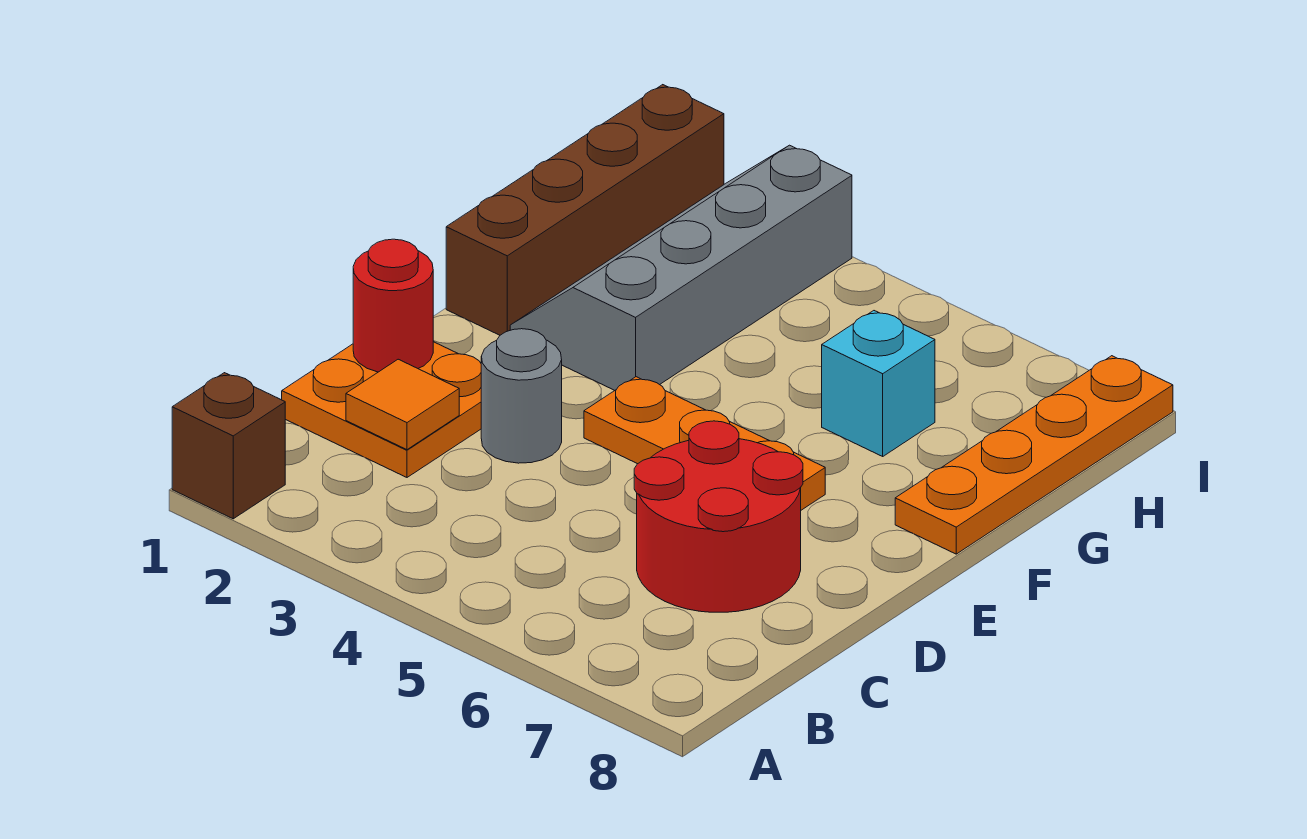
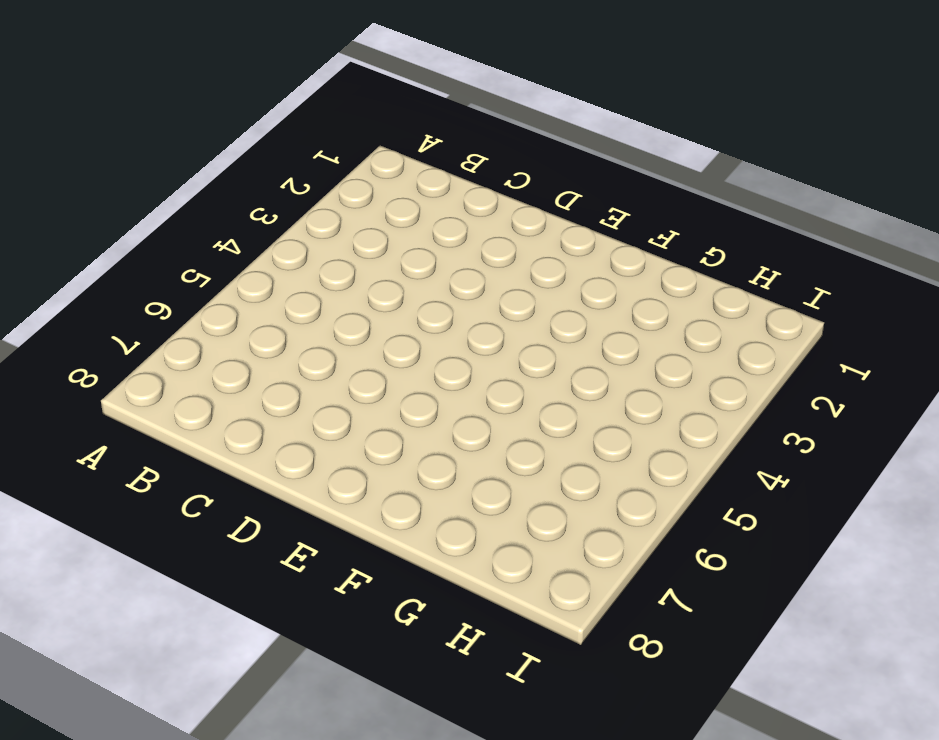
none -> brown 1x1 brick [172,373,285,519]
none -> orange 2x2 plate [282,342,481,477]

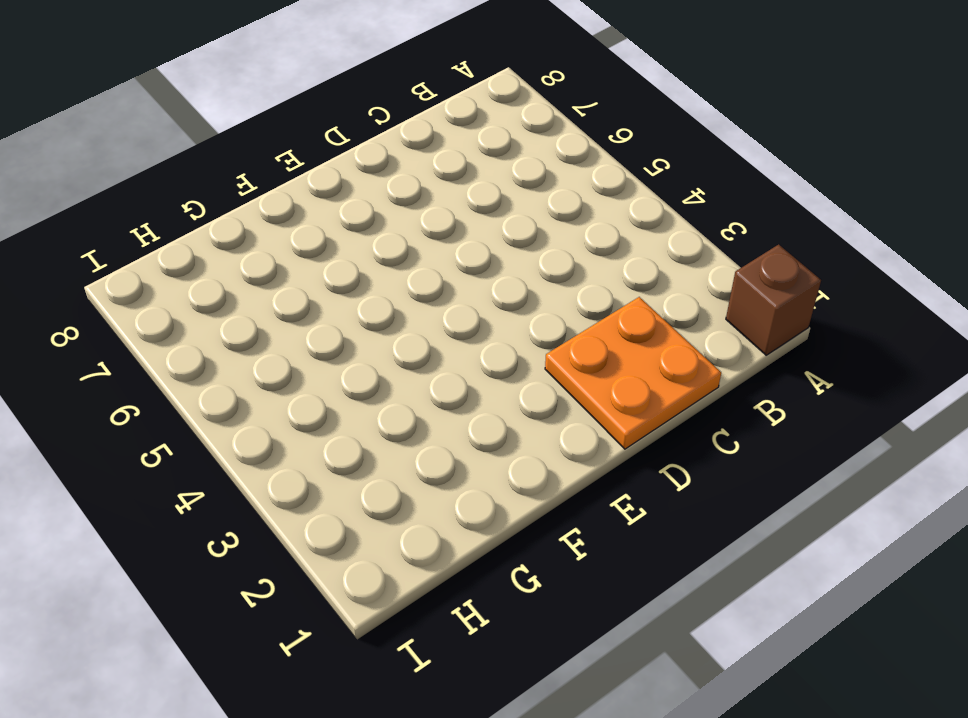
none -> red 2x2 round brick [634,421,803,612]
none -> grey 1x1 round brick [481,329,562,463]

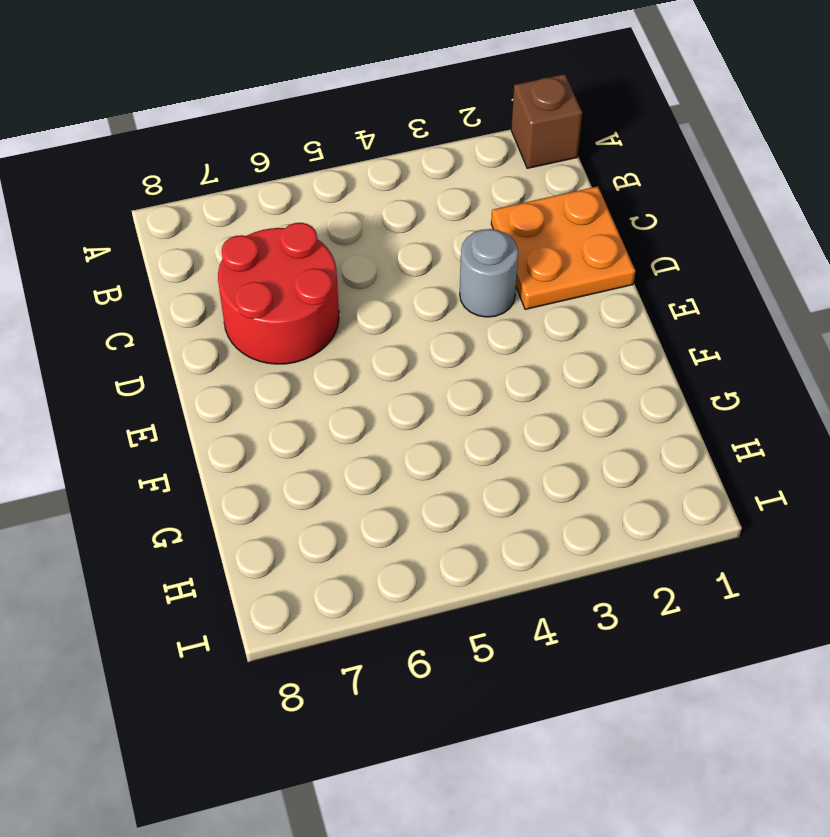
none -> orange 1x3 plate [584,377,825,510]
none -> brown 1x4 brick [446,85,724,335]

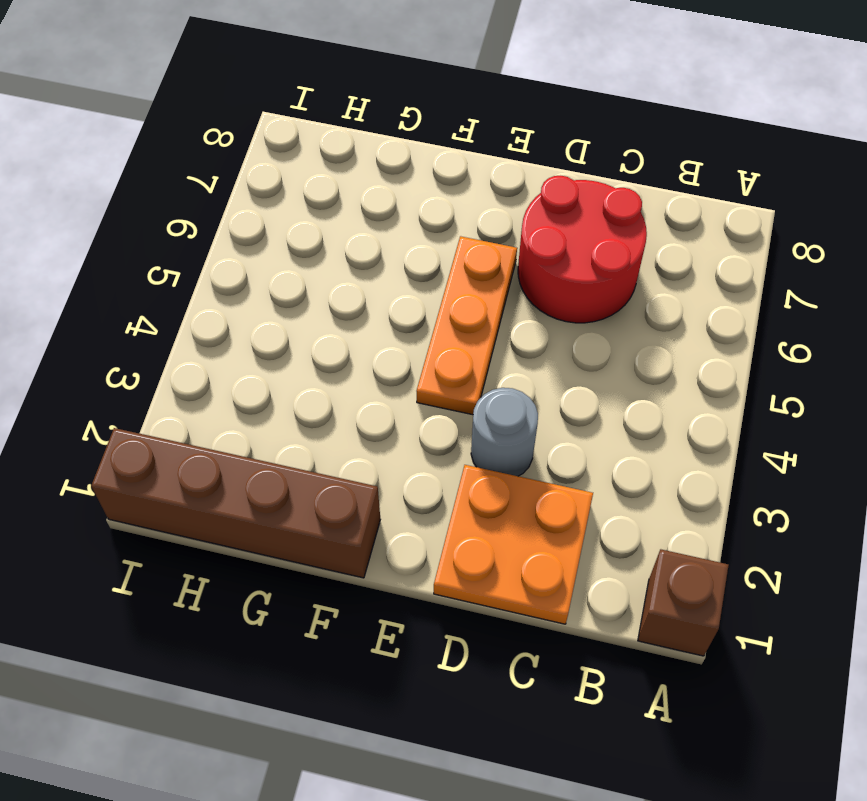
none -> grey 2x4 slope [510,145,852,391]
none -> orange 1x4 plate [895,356,1173,554]

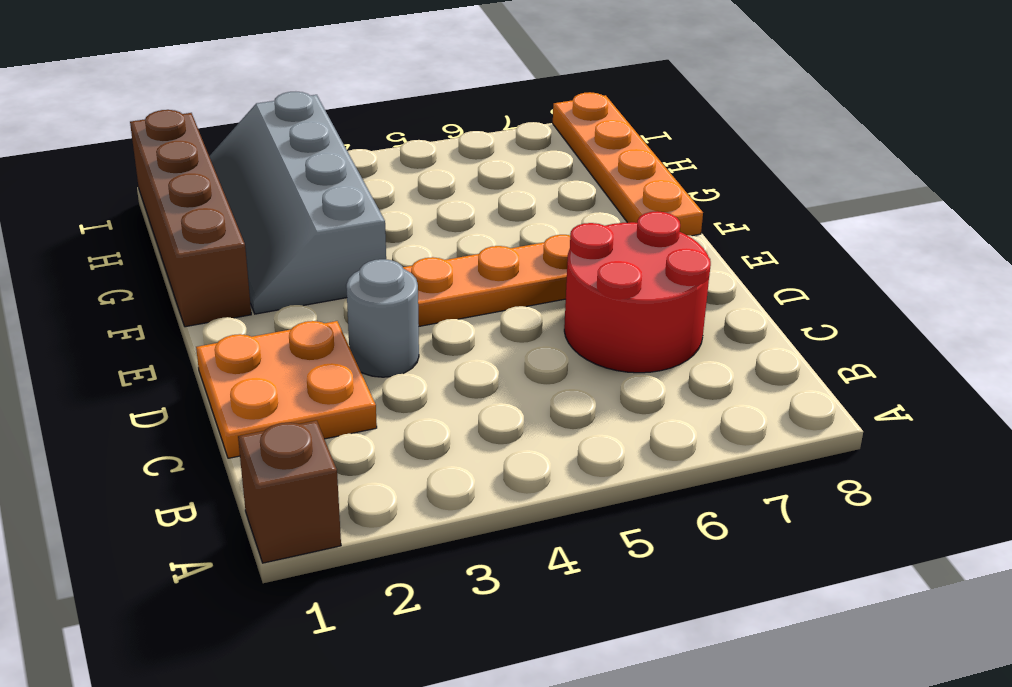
none -> cyan 1x1 brick [822,311,935,456]
none -> orange 1x1 tile [346,359,459,450]

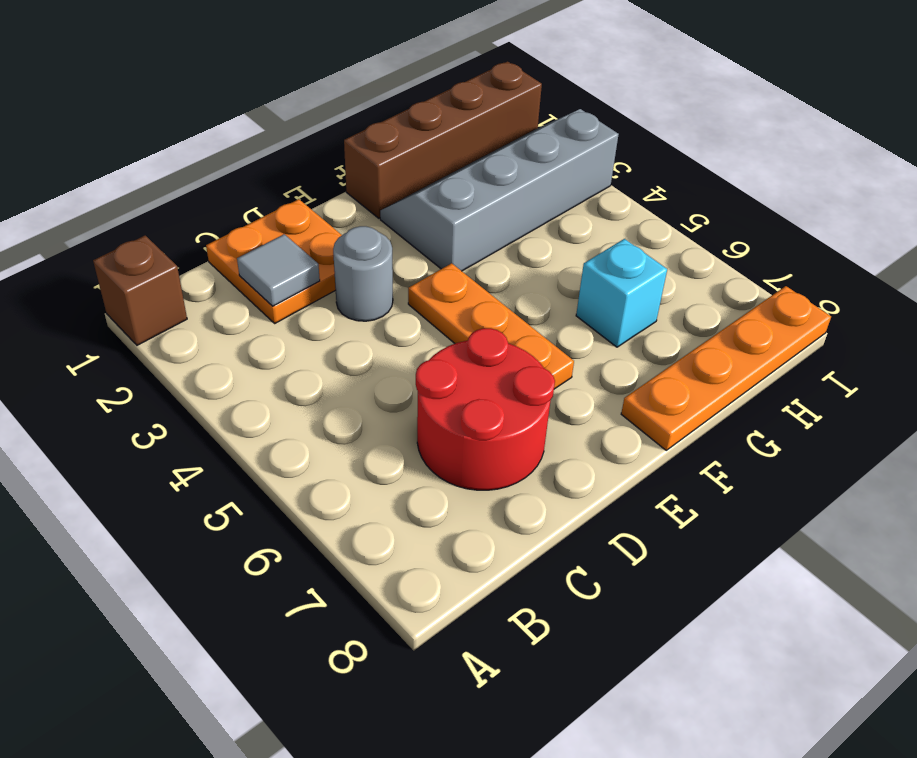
grey 1x1 tile [237,234,320,306] -> orange 1x1 tile [346,359,459,450]
none -> red 1x1 round brick [353,239,433,372]

